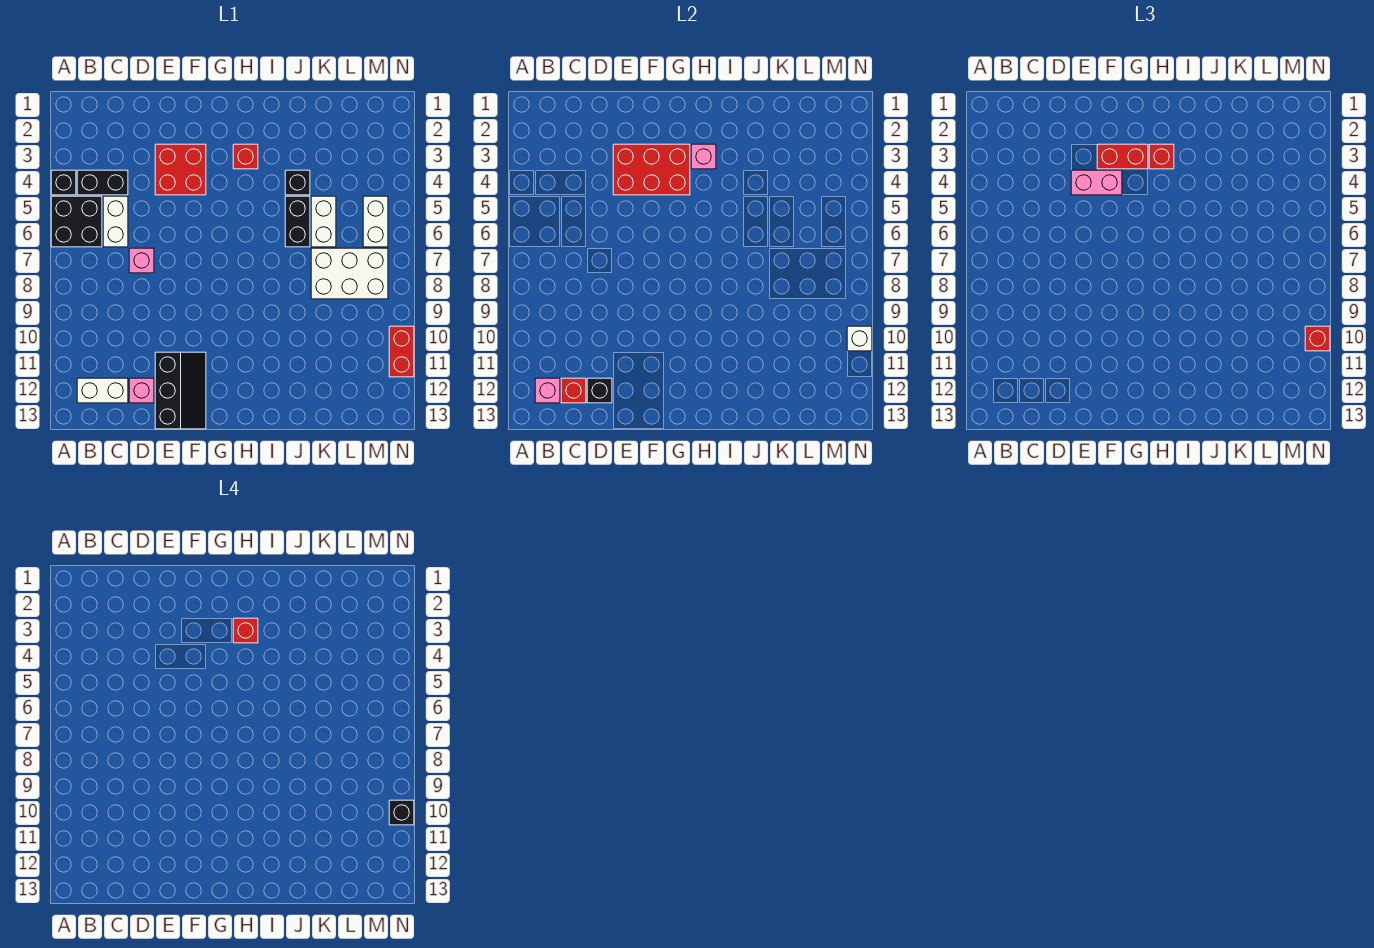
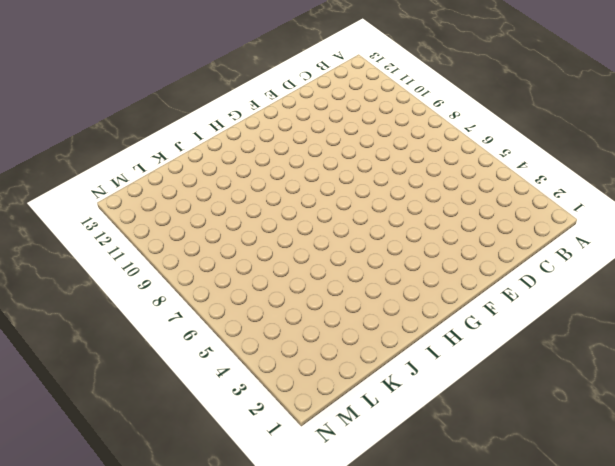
none -> black 1x1 brick [51,170,76,195]
none -> black 2x2 brick [51,196,102,247]
none -> black 1x2 brick [77,170,128,195]

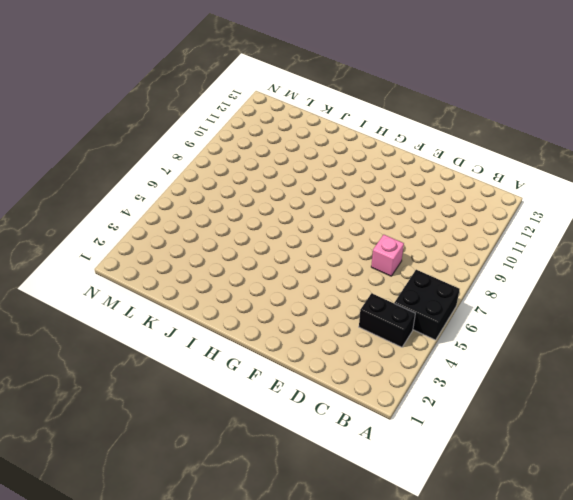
none -> black 1x1 brick [51,170,76,195]
none -> white 1x2 brick [77,378,128,403]
none -> white 1x2 brick [103,196,128,247]

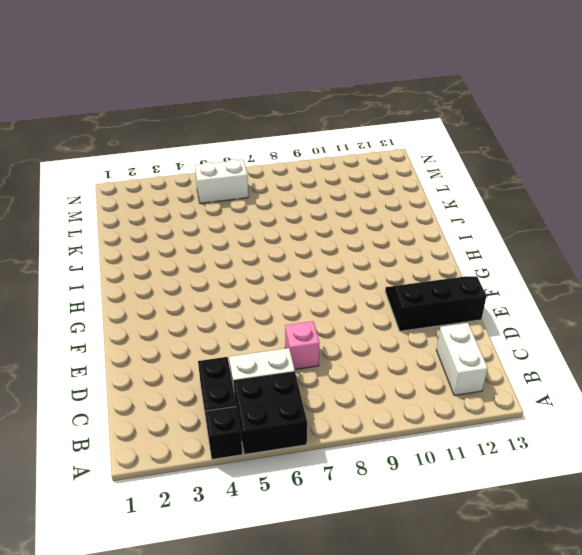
none -> pink 1x1 brick [129,378,154,403]
none -> red 2x2 brick [155,144,206,195]
none -> red 1x1 brick [233,144,258,169]

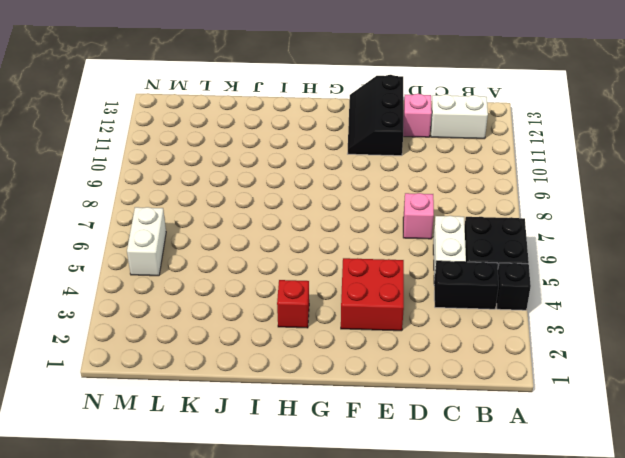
none -> black 1x1 brick [285,170,310,195]
none -> black 1x2 brick [285,196,310,247]
none -> white 1x2 brick [311,196,336,247]

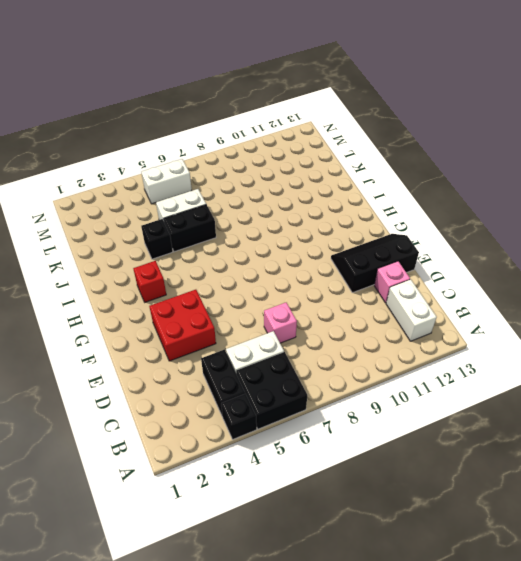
none -> white 2x3 brick [311,248,388,299]
none -> red 1x2 brick [389,326,414,377]
none -> pink 1x1 brick [535,378,560,403]

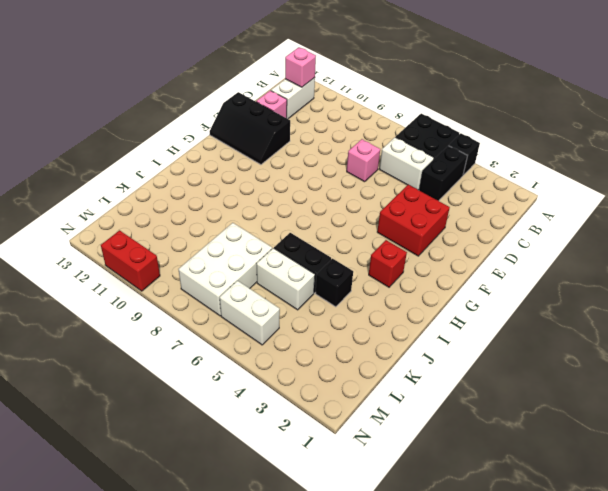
none -> red 1x1 brick [561,378,586,403]
none -> black 1x1 brick [587,378,612,403]
none -> red 2x3 brick [613,144,690,195]

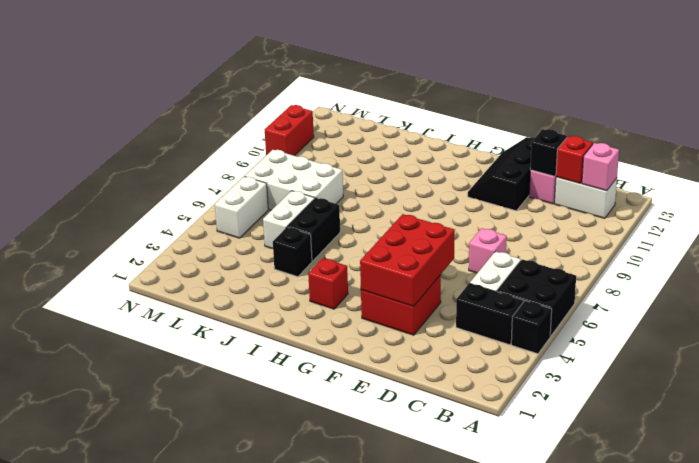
red 2x3 brick [360,214,455,306] -> red 2x3 brick turned to [613,144,690,195]
none -> pink 1x1 brick [691,144,716,169]
none -> white 1x1 brick [847,326,872,351]
none -> pink 1x2 brick [1071,170,1122,195]

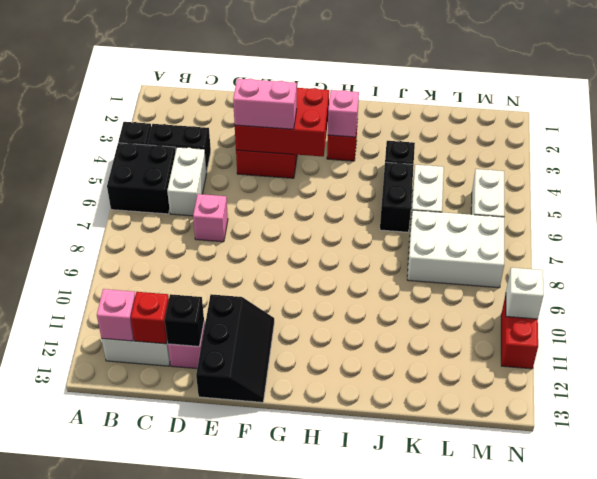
none -> red 1x2 brick [1097,144,1148,169]
none -> red 1x1 brick [1149,144,1174,169]
none -> red 1x1 brick [1305,326,1330,351]

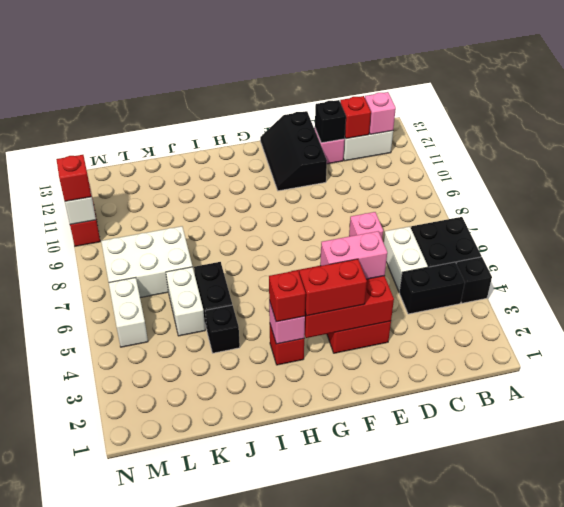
none -> red 1x1 brick [233,618,258,643]
none -> black 1x1 brick [389,800,414,825]

